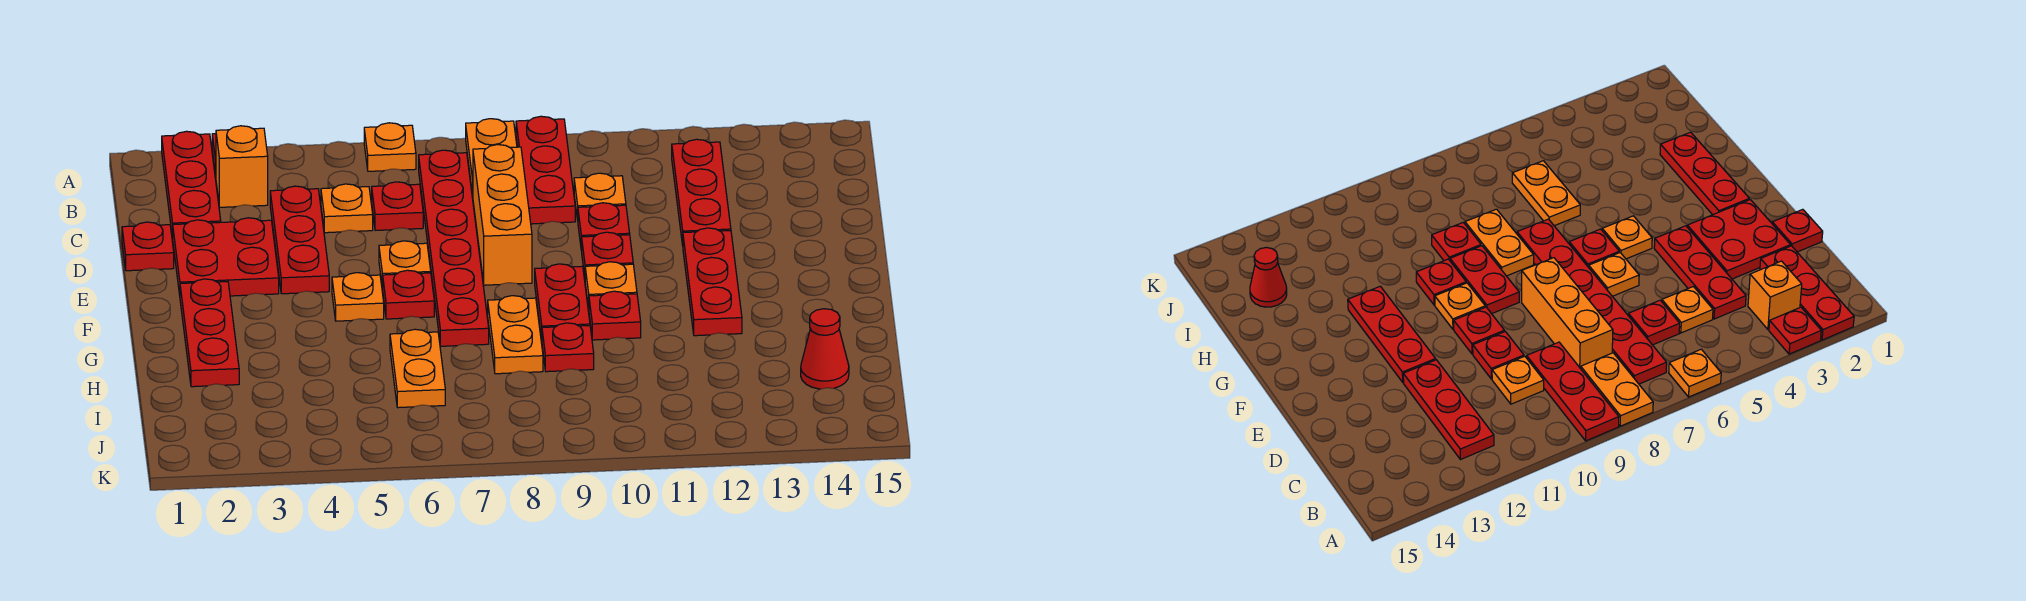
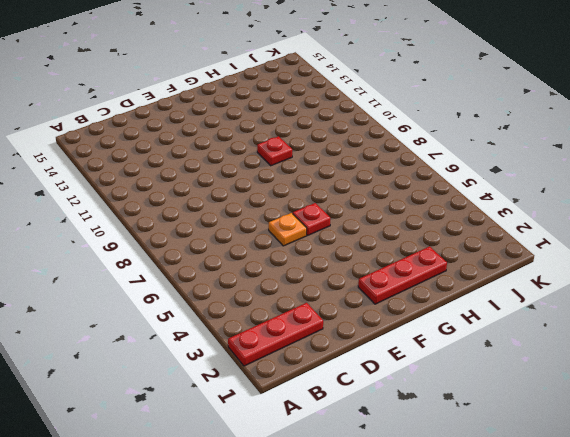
none -> red 1x1 plate [1769,307,1821,354]
none -> orange 1x1 plate [364,123,416,171]
none -> orange 1x2 plate [466,119,517,195]

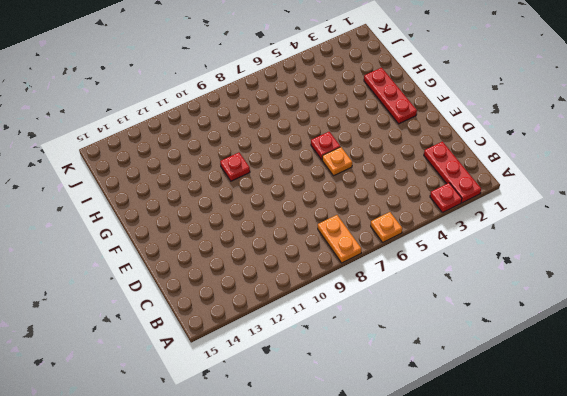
none -> red 1x3 plate [516,116,575,224]
none -> orange 1x1 brick [216,126,268,207]
none -> red 1x6 plate [419,150,489,346]

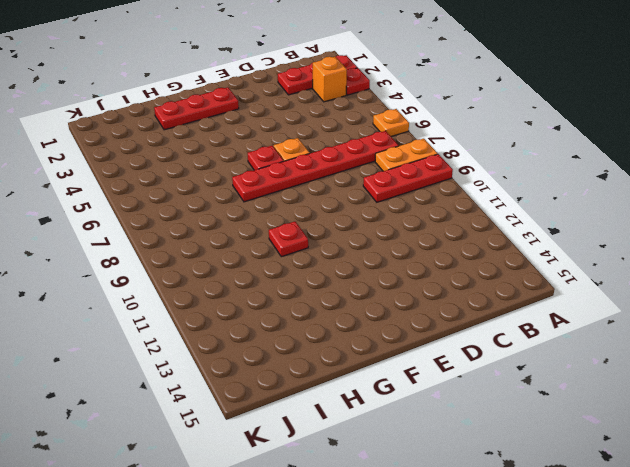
none -> red 1x3 plate [672,139,731,245]
none -> red 1x3 plate [270,186,329,294]
none -> orange 1x1 plate [321,184,373,233]

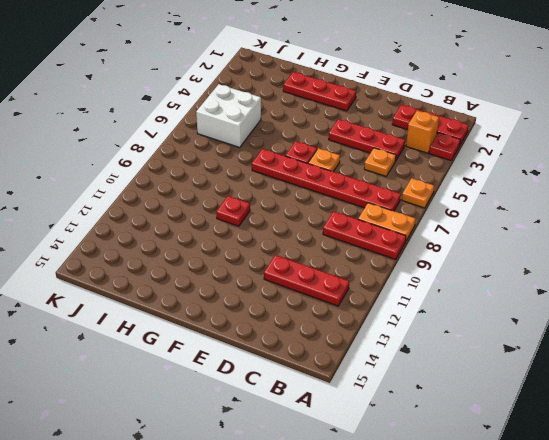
white 2x2 brick [196,84,261,147] -> orange 1x2 plate [390,329,445,408]
none -> red 1x1 plate [372,182,423,230]
none -> orange 1x3 brick [473,145,532,285]
none -> orange 1x1 plate [574,173,626,220]

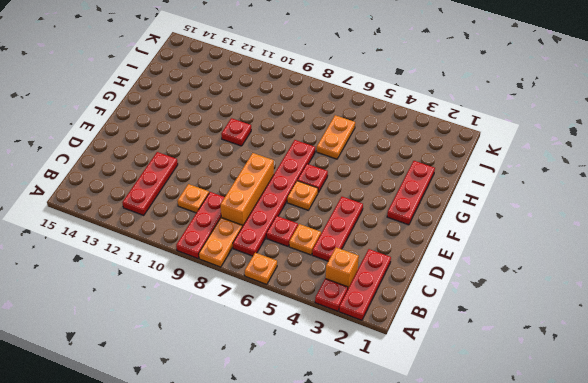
none -> red 1x1 plate [122,222,174,271]
none -> red 2x2 plate [173,218,279,296]
none -> red 1x1 plate [578,203,630,251]

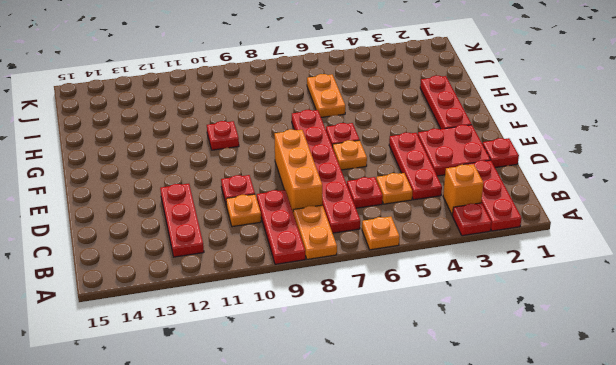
none -> red 1x1 plate [582,232,633,276]
none -> red 1x3 plate [683,228,742,336]
none -> orange 1x1 plate [332,273,384,321]

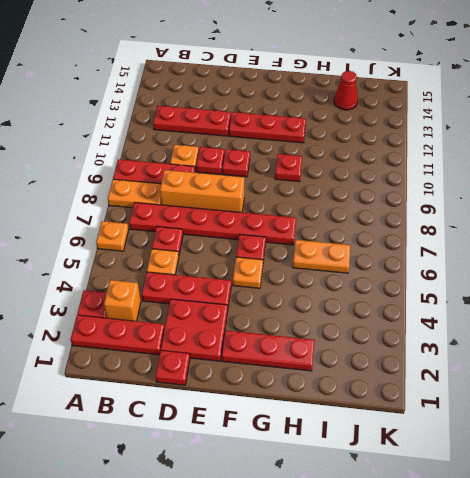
none -> orange 1x1 plate [379,241,431,289]
none -> red 1x2 plate [535,264,590,339]
none -> orange 1x1 plate [585,262,637,308]

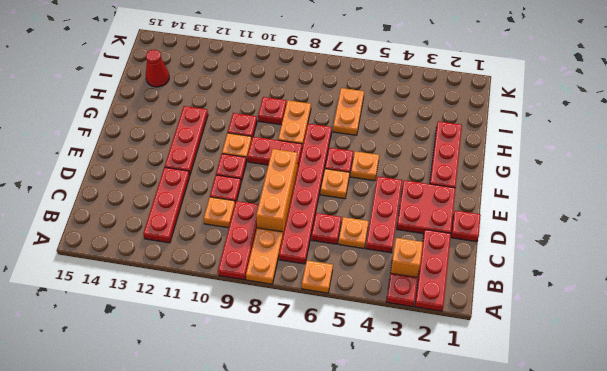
red 1x2 plate [248,137,302,166] -> red 1x2 plate turned to [535,264,590,339]

